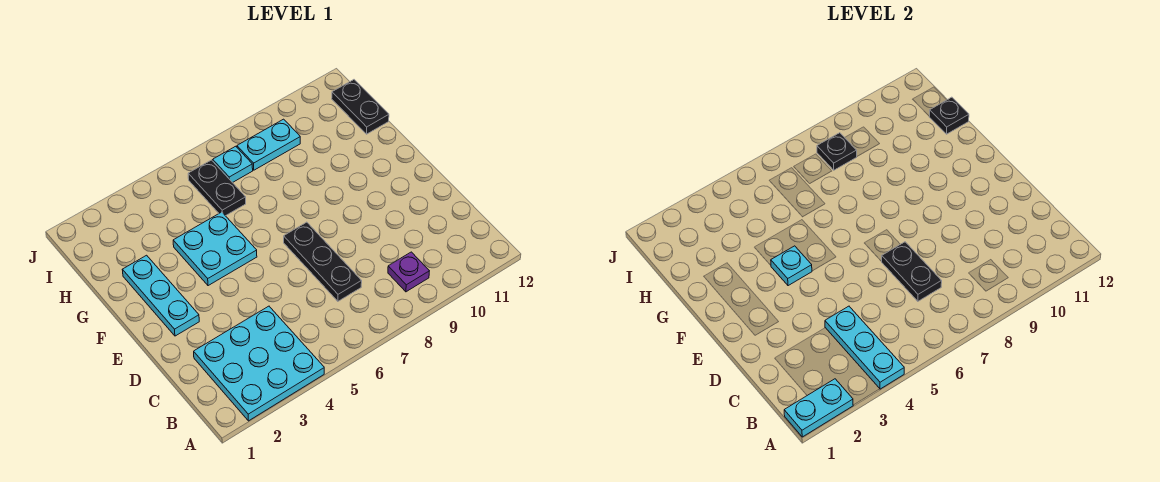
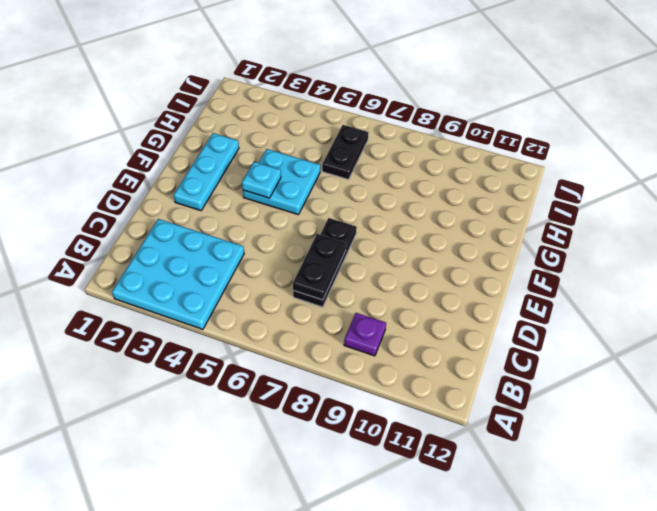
none -> black 1x2 plate [332,80,389,134]
none -> cyan 1x1 plate [213,146,253,183]
none -> cyan 1x2 plate [237,119,300,170]

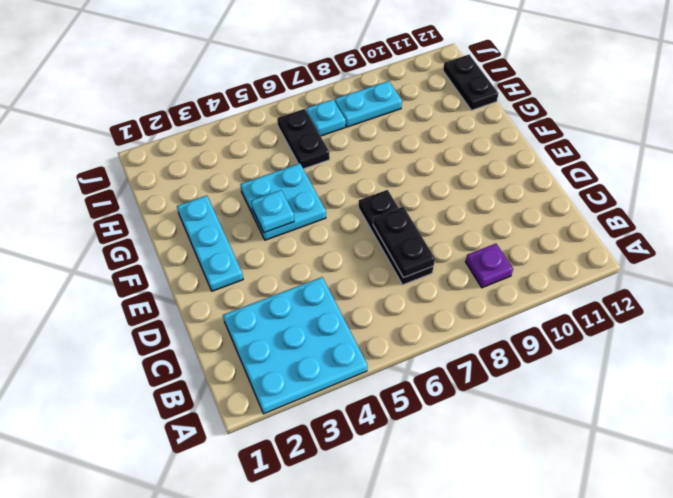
none -> cyan 1x2 plate [784,379,853,437]
none -> cyan 1x3 plate [825,306,904,389]
none -> black 1x1 plate [929,97,969,134]

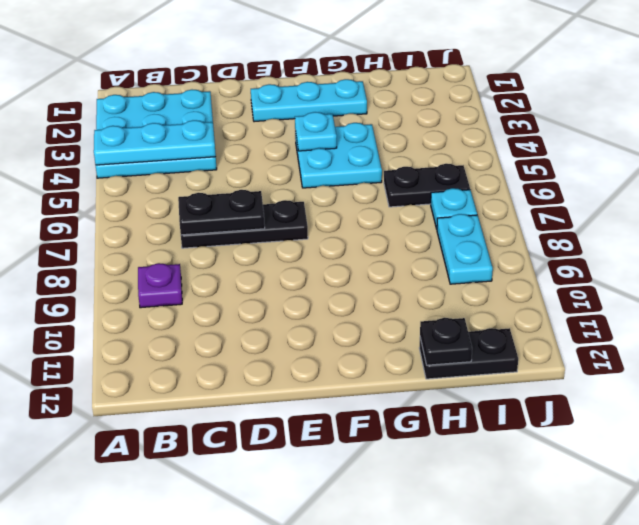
none -> cyan 1x2 plate [784,379,853,437]
none -> black 1x1 plate [817,133,857,170]

